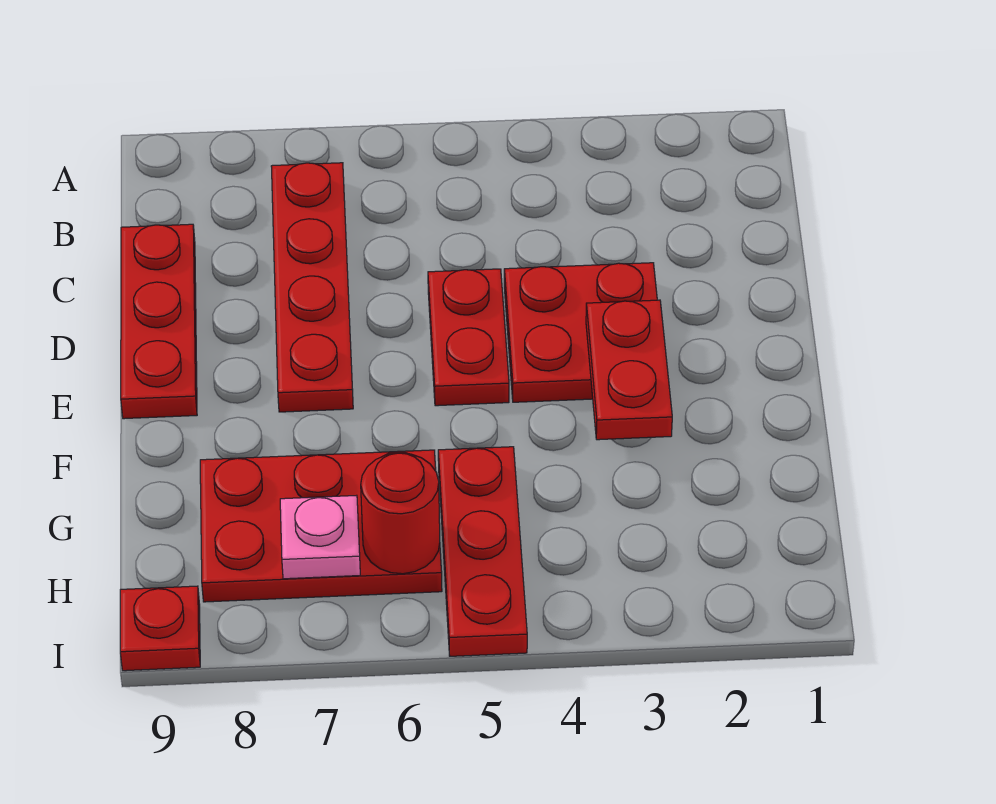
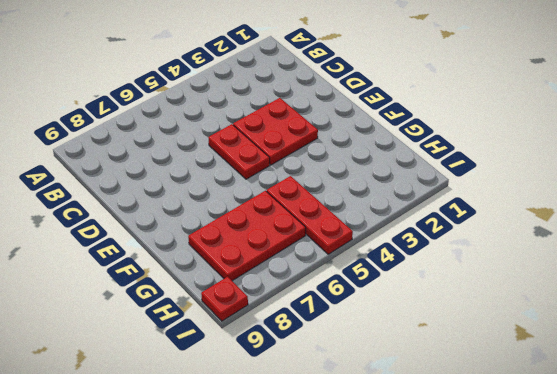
none -> red 1x4 plate [271,163,353,412]
none -> red 1x3 plate [121,224,197,419]

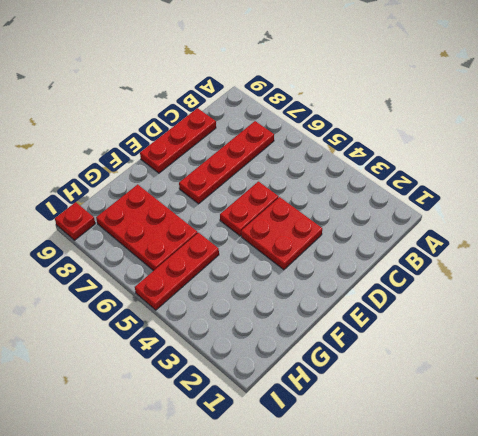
none -> red 1x2 plate [586,300,672,440]
none -> red 1x1 round brick [361,453,440,574]

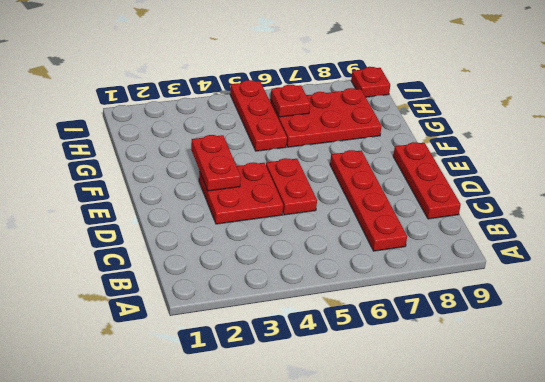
red 1x1 plate [271,85,310,117] -> red 1x1 round brick [361,453,440,574]
none -> pink 1x1 plate [280,495,360,579]

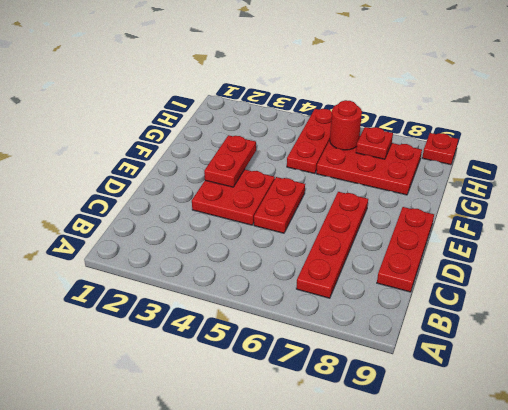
red 1x1 plate [356,127,393,159] -> pink 1x1 plate [280,495,360,579]

